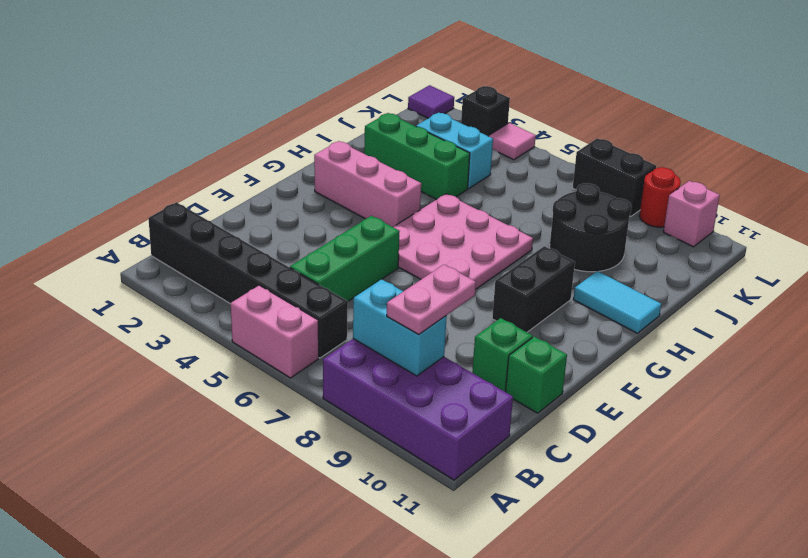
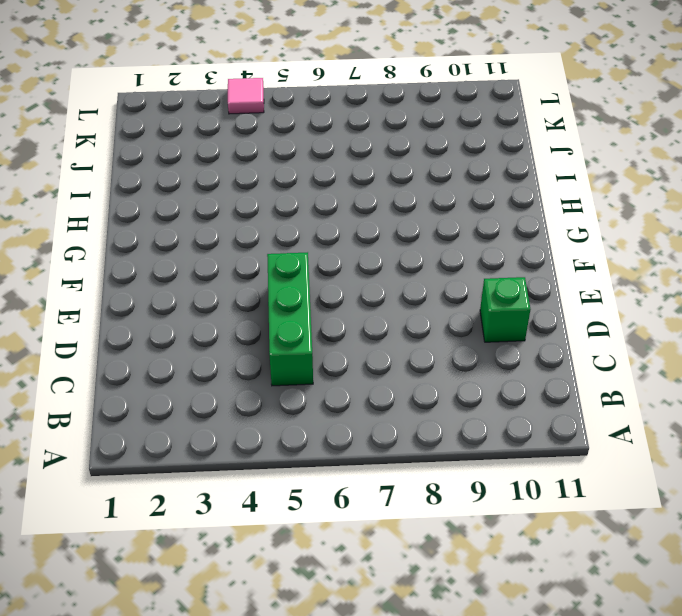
none -> pink 1x2 brick [231,285,319,378]
none -> purple 2x4 brick [323,339,513,480]
none -> black 1x6 brick [148,202,348,358]

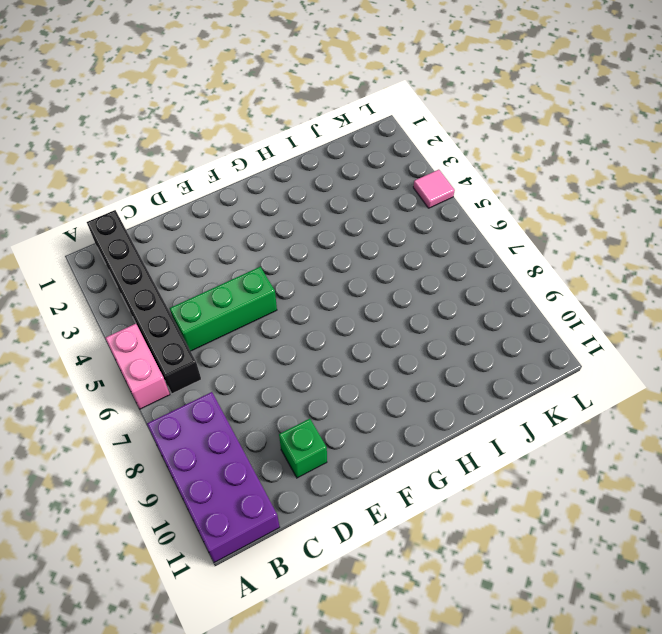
none -> green 1x1 brick [506,337,567,413]
none -> pink 3x3 plate [394,194,533,290]
none -> black 1x2 brick [492,246,575,332]

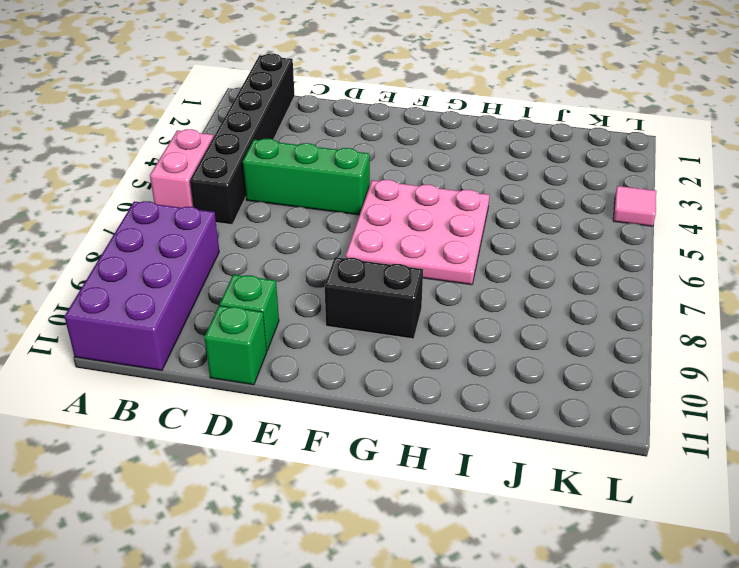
none -> pink 1x3 brick [314,141,421,227]
none -> cyan 1x2 tile [573,271,661,333]
none -> green 1x3 brick [364,113,470,200]

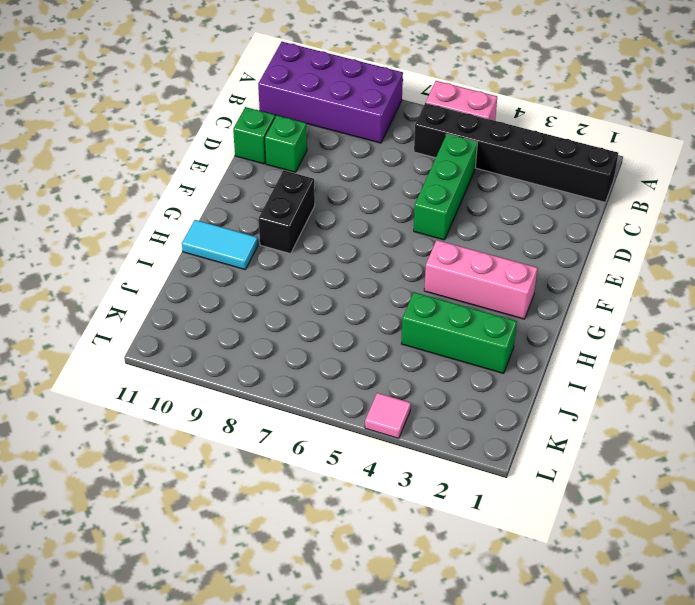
none -> pink 3x3 plate [394,194,533,290]
none -> black 2x2 round brick [550,183,631,272]
none -> cyan 1x2 brick [416,113,493,189]

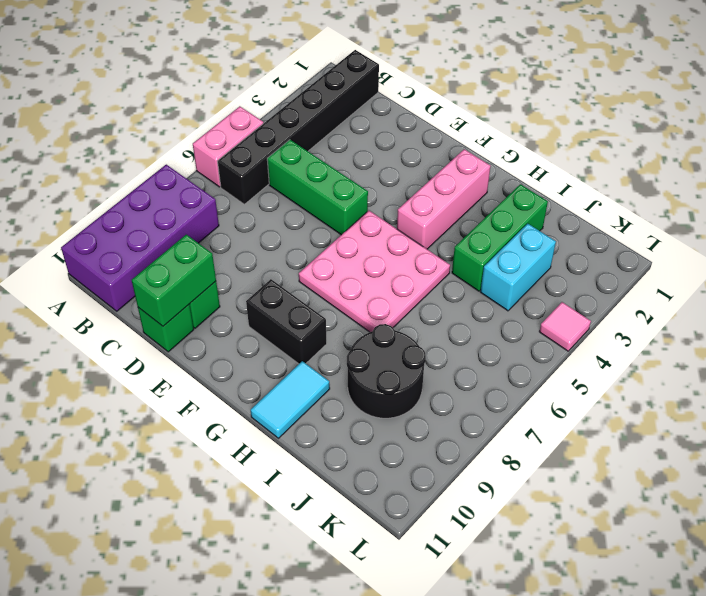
green 1x2 brick [132,235,216,326] -> none
none -> purple 1x1 tile [408,85,454,118]
none -> black 1x1 brick [461,86,510,136]
none -> black 1x2 brick [573,138,656,216]

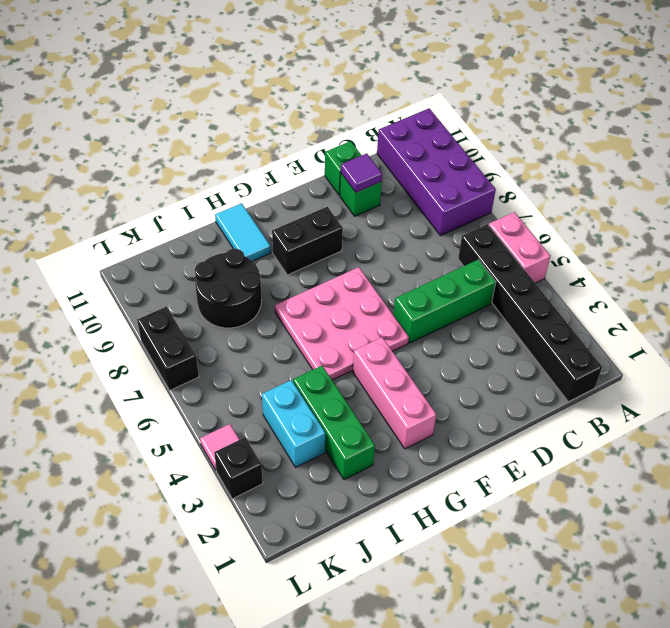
purple 1x1 tile [341,153,382,192] -> purple 1x1 tile moved to [408,85,454,118]
none -> red 1x1 round brick [639,167,681,227]
none -> pink 1x1 brick [664,181,720,247]
none -> cyan 1x2 brick [353,279,447,376]

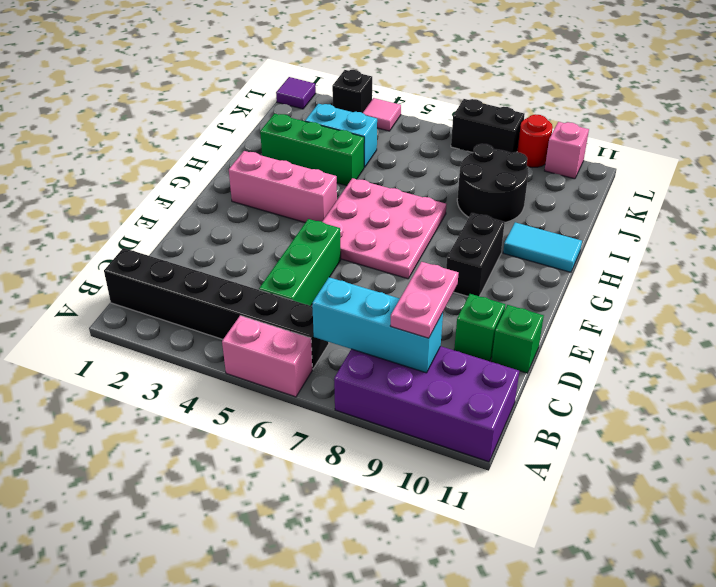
cyan 1x3 brick [312,277,443,373] -> cyan 1x2 brick [353,279,447,376]

